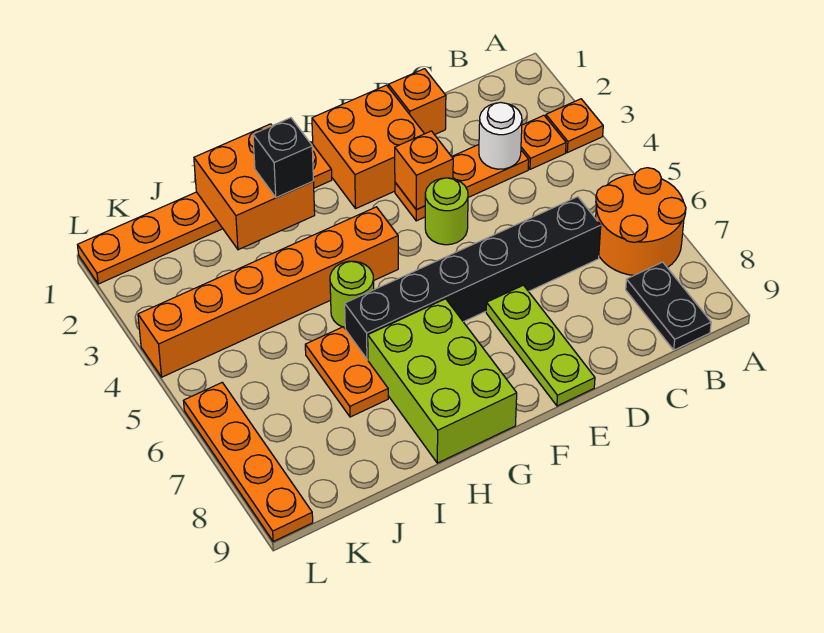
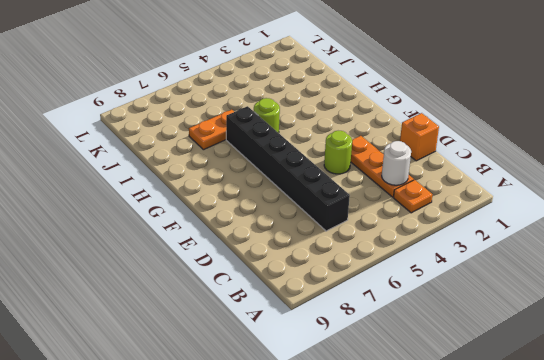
none -> orange 1x1 plate [546,99,603,153]
none -> orange 2x2 round brick [596,168,686,275]
none -> black 1x2 plate [626,262,711,350]

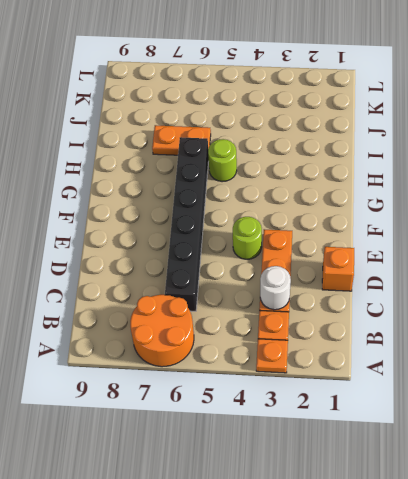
none -> black 1x2 plate [626,262,711,350]
none -> orange 2x2 brick [312,85,424,208]
none -> lime 1x3 plate [486,285,595,406]

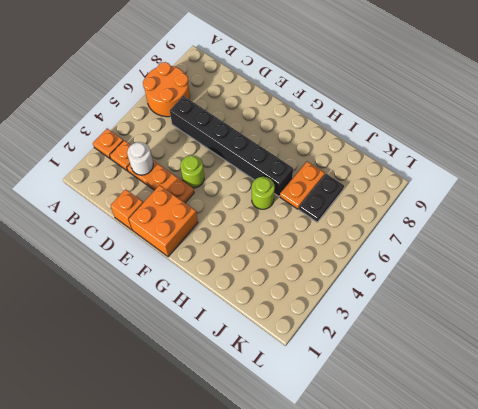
black 1x2 plate [299,174,344,222] -> black 1x2 plate moved to [626,262,711,350]
none -> lime 1x3 plate [486,285,595,406]
none -> orange 1x6 plate [78,142,332,284]
none -> orange 1x6 brick [138,207,398,377]

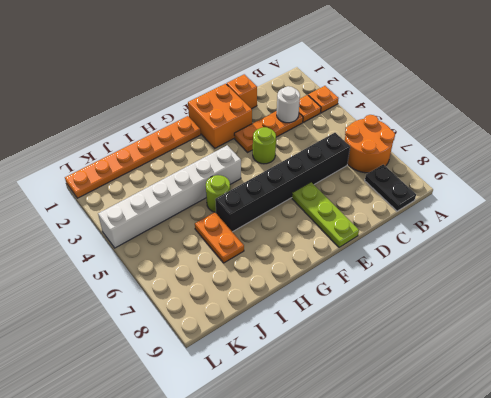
white 1x6 brick [98,145,241,248] -> orange 1x6 brick [138,207,398,377]
none -> lime 2x3 brick [368,299,517,463]
none -> orange 1x4 plate [184,383,313,542]
none -> orange 1x1 brick [395,131,453,210]

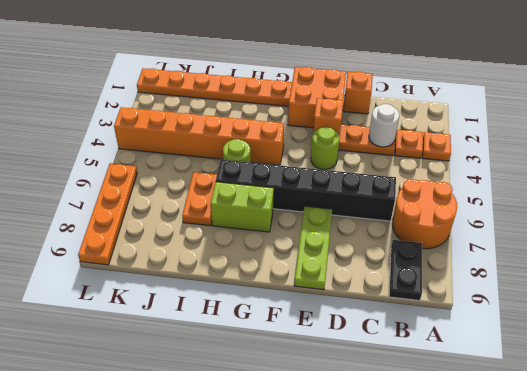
lime 1x2 brick [210,182,274,232] -> lime 2x3 brick [368,299,517,463]
none -> orange 2x2 brick [194,124,315,250]
none -> black 1x1 brick [253,118,313,198]

